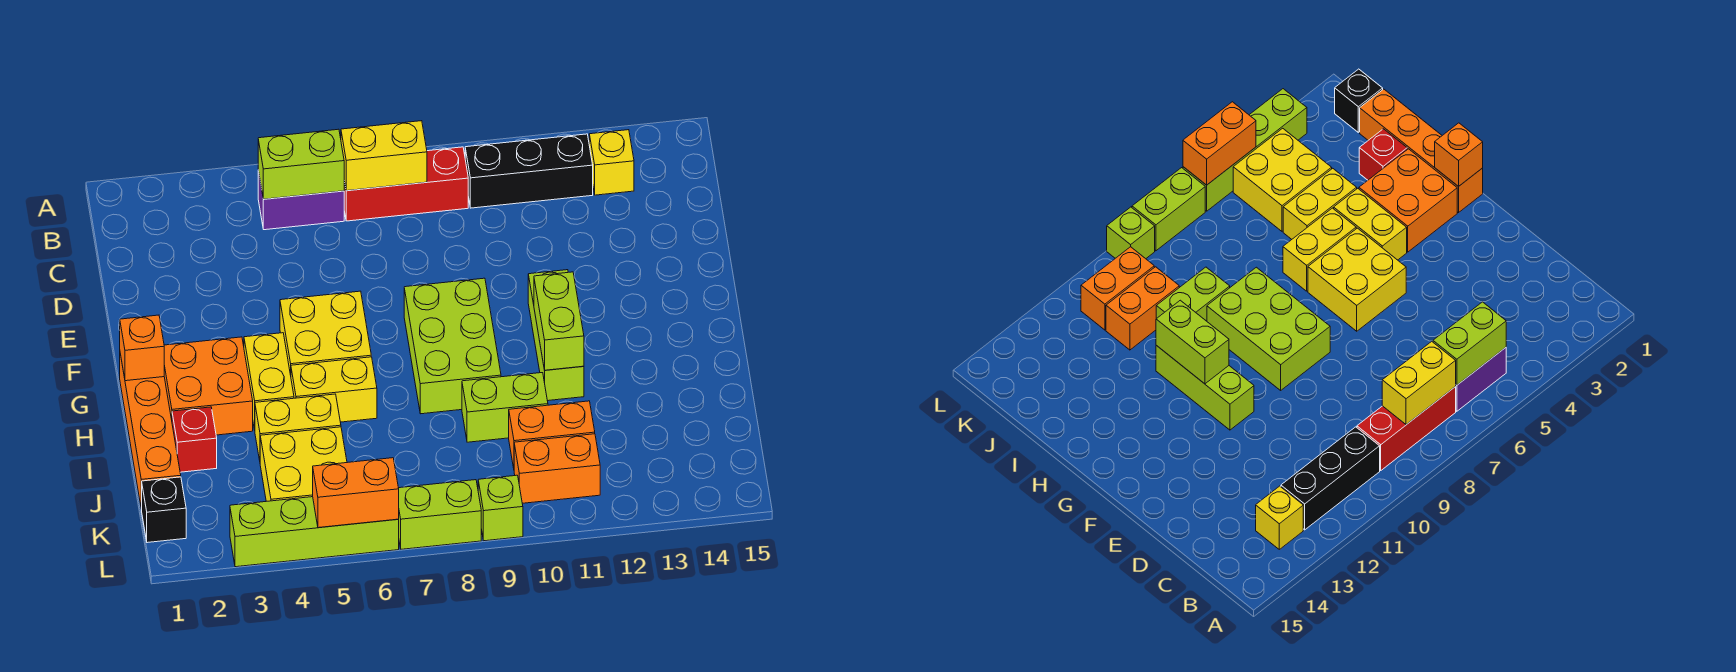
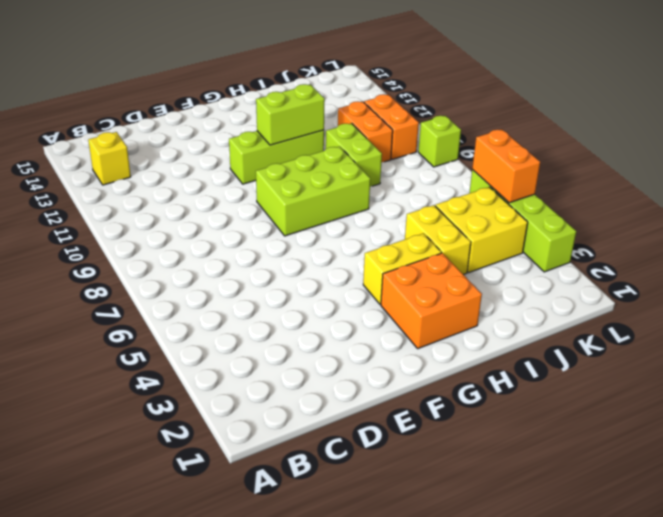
none -> purple 1x2 brick [258,170,344,230]
none -> red 1x3 brick [344,147,468,221]
none -> black 1x3 brick [465,134,593,208]

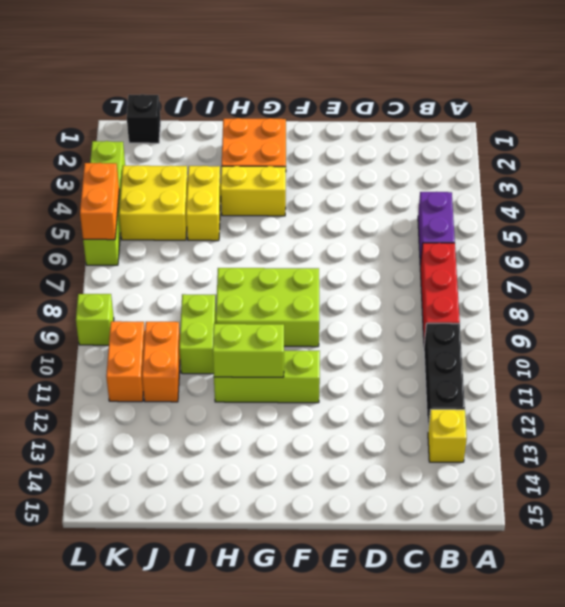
none -> yellow 2x2 brick [280,291,371,375]
none -> orange 1x4 brick [120,354,181,509]
none -> yellow 1x2 brick [291,357,377,422]

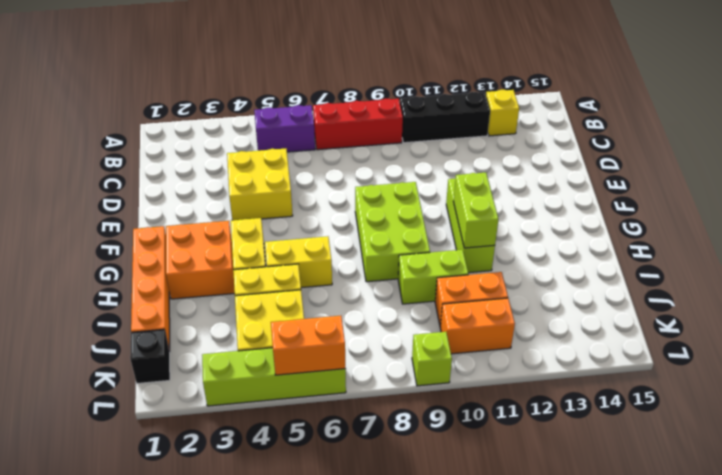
yellow 2x2 brick [227,149,293,220] -> yellow 2x2 brick moved to [280,291,371,375]
none -> red 1x1 brick [172,407,217,472]
none -> lime 1x2 brick [398,480,481,549]
none -> lime 1x2 brick [258,129,344,199]

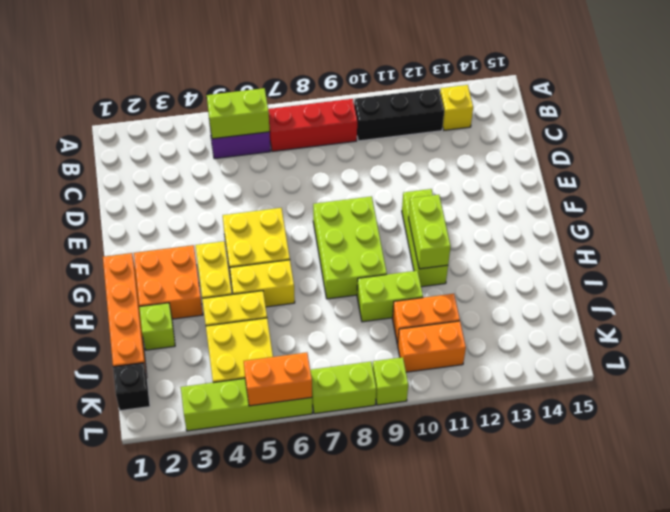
lime 1x1 brick [139,303,175,350] -> red 1x1 brick [172,407,217,472]
none -> yellow 1x2 brick [341,121,427,191]
none -> orange 1x1 brick [120,315,164,381]

